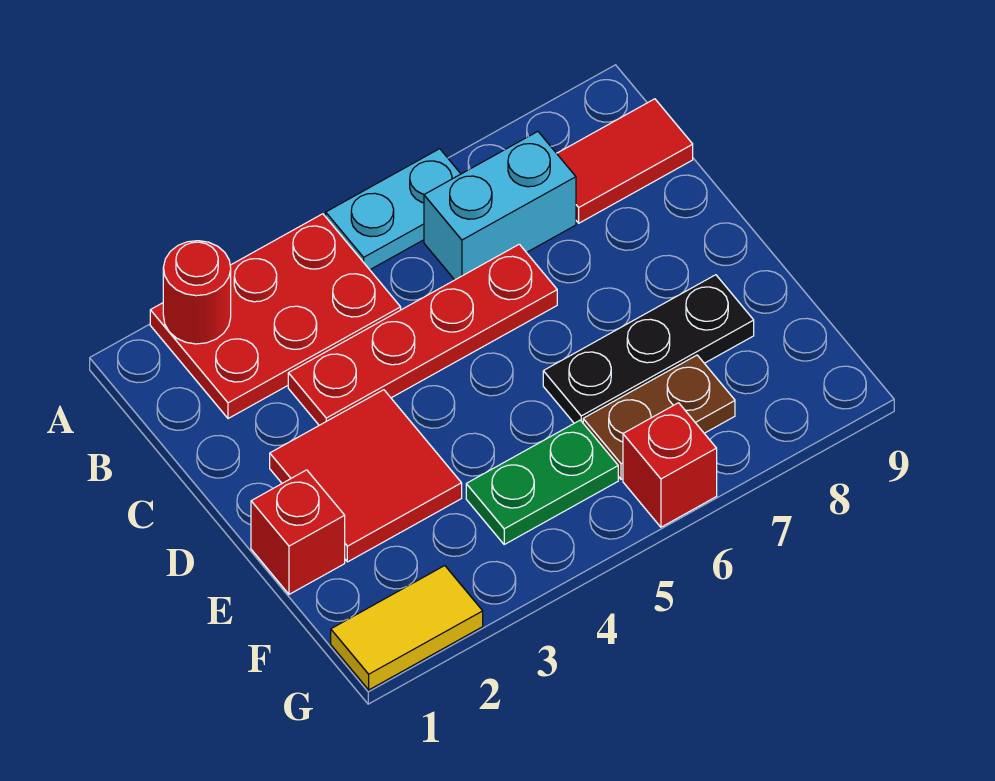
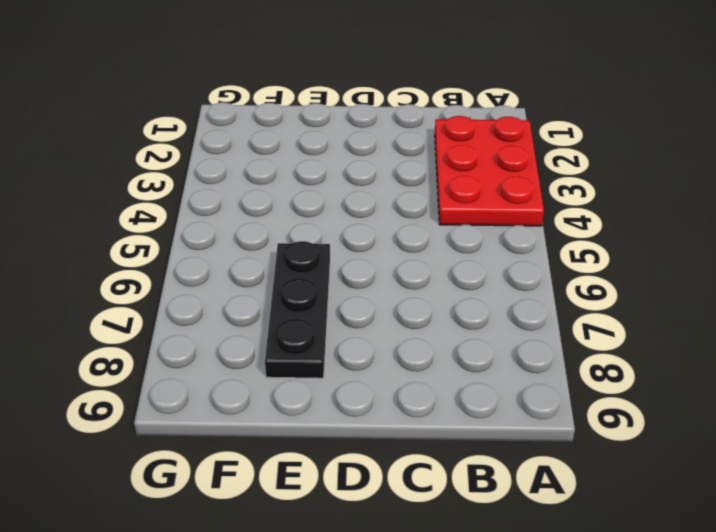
none -> cyan 1x2 plate [326,149,461,270]
none -> cyan 1x2 brick [424,131,576,280]
none -> red 1x2 tile [557,99,693,223]

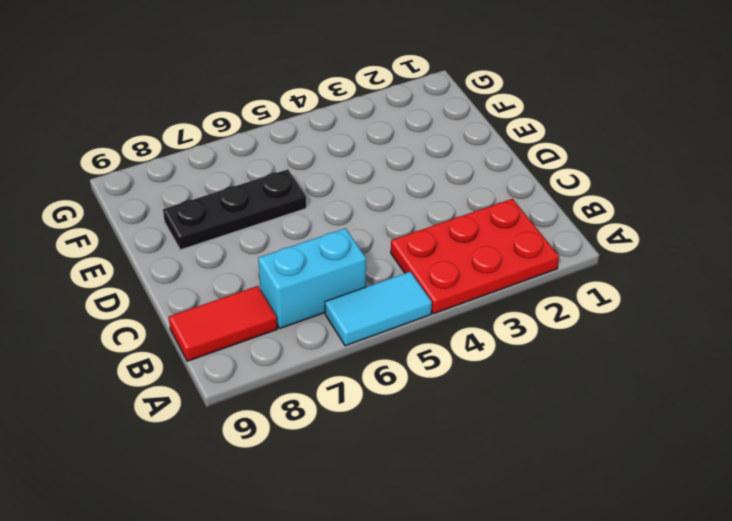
cyan 1x2 tile [325,272,432,346] -> cyan 1x2 plate [326,149,461,270]
none -> red 1x4 plate [288,244,557,425]
none -> red 2x2 tile [270,390,462,562]
none -> red 1x1 brick [251,470,345,594]

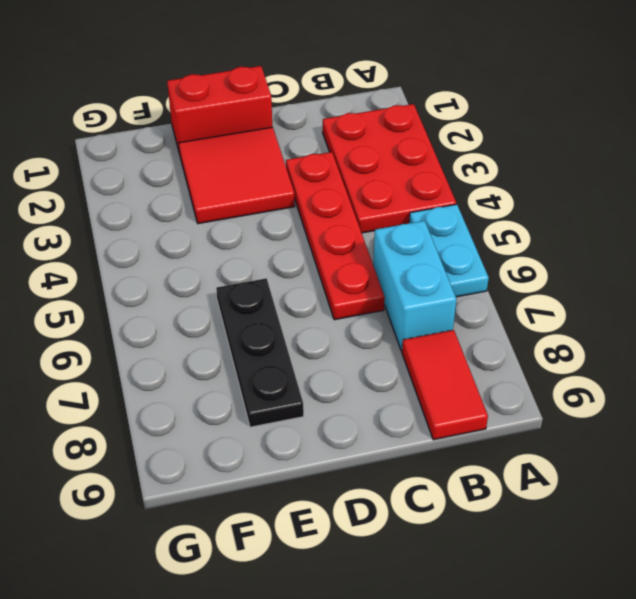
red 1x2 brick [167,66,272,153] -> red 1x1 brick [251,470,345,594]
none -> green 1x2 plate [466,420,618,544]
none -> brown 1x2 plate [583,355,735,479]
none -> yellow 1x2 tile [331,566,483,690]

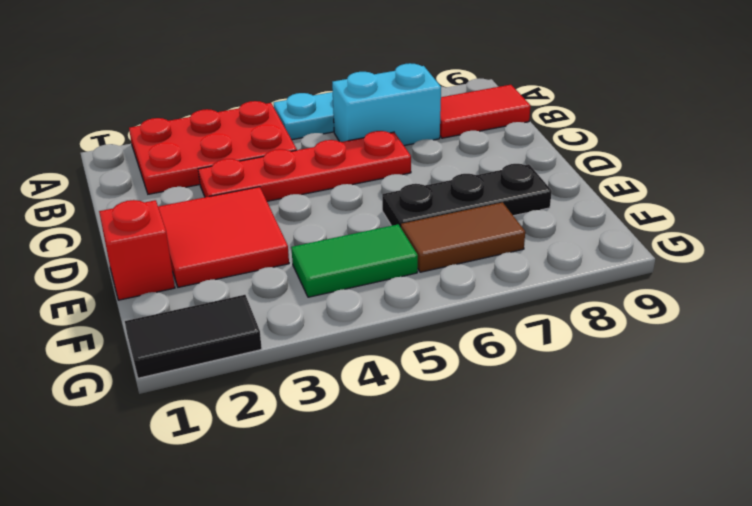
green 1x2 tile [291,224,418,297] -> green 1x2 plate [466,420,618,544]
brown 1x2 tile [401,202,525,272] -> brown 1x2 plate [583,355,735,479]
black 1x2 tile [125,295,262,378] -> yellow 1x2 tile [331,566,483,690]
none -> red 1x1 brick [623,403,717,527]
none -> red 1x1 round brick [163,241,231,344]

